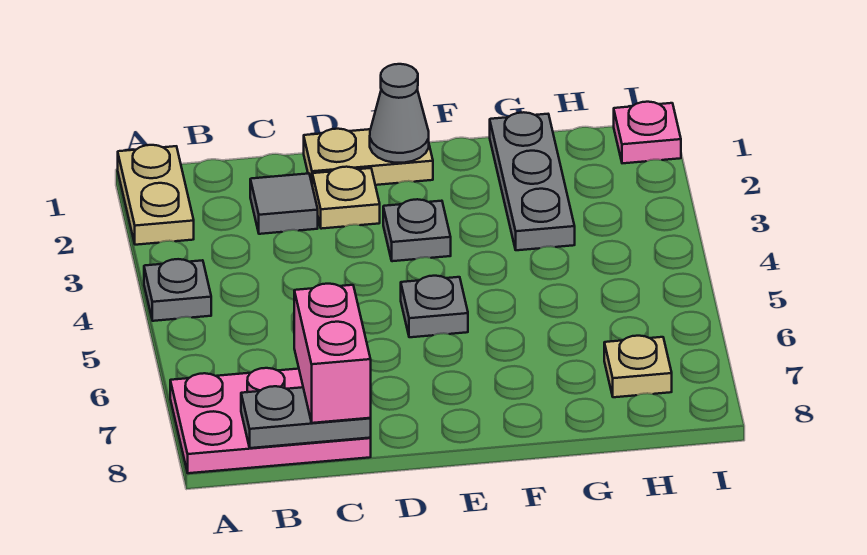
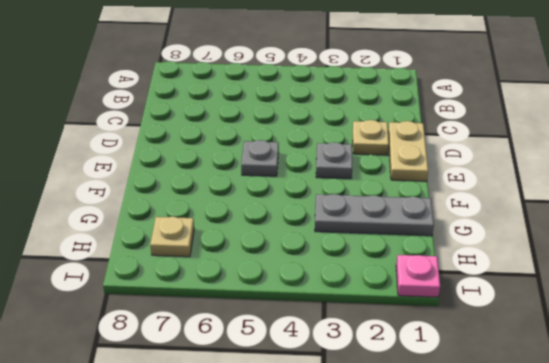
none -> tan 1x2 plate [118,145,194,245]
none -> grey 1x1 plate [144,259,211,321]
none -> pink 2x3 plate [170,368,371,473]

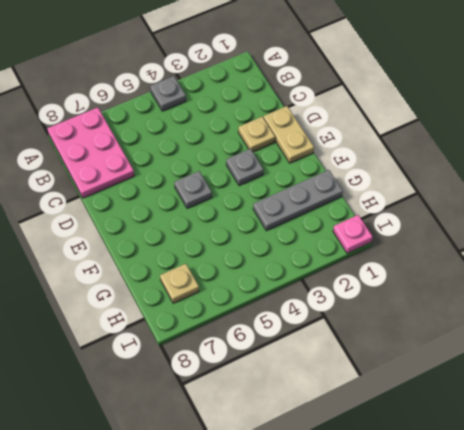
none -> tan 1x2 plate [118,145,194,245]
none -> grey 1x1 tile [250,174,318,234]
none -> grey 1x2 plate [241,386,371,448]

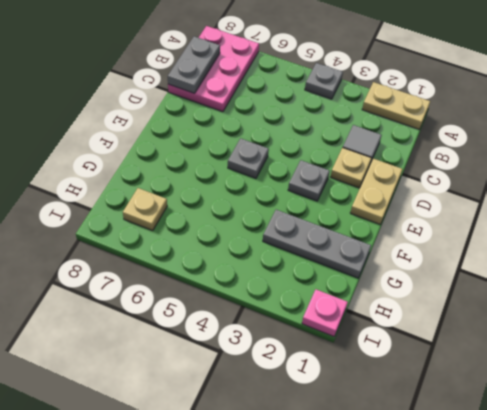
none -> grey 1x1 cone [370,64,429,163]
none -> pink 1x2 brick [294,284,371,423]

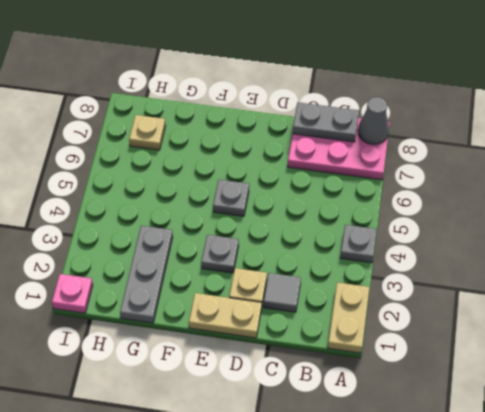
grey 1x1 cone [358,97,389,144] -> grey 1x1 cone moved to [370,64,429,163]
none -> pink 1x2 brick [294,284,371,423]

